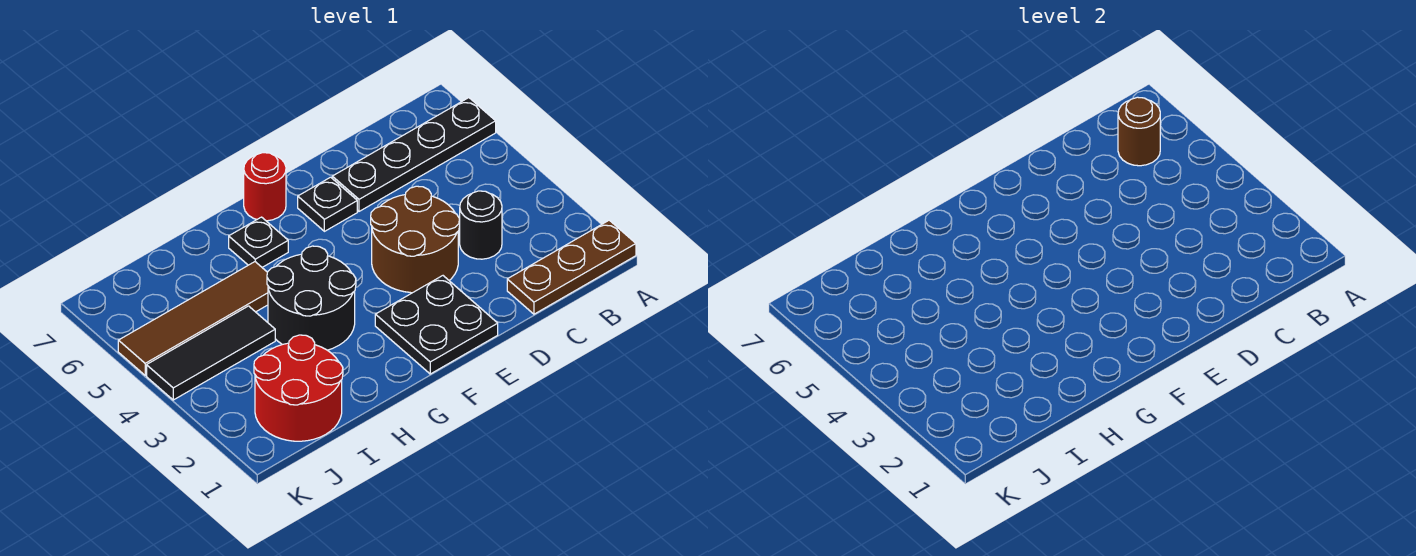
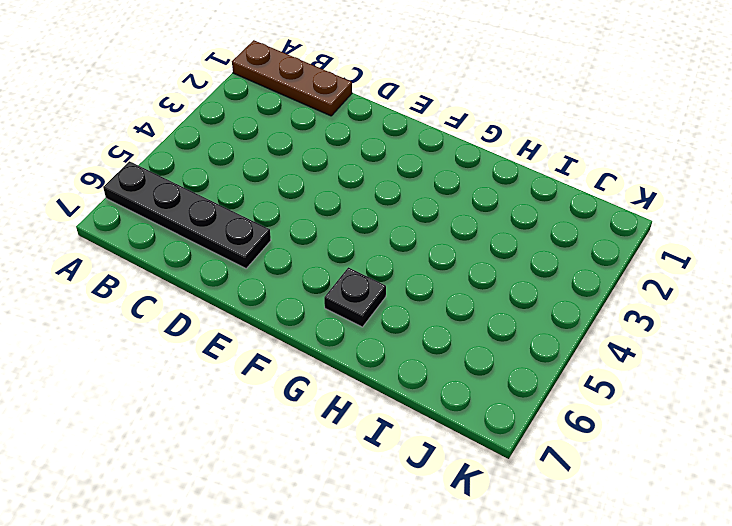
none -> black 1x1 round brick [459,191,502,259]
none -> brown 2x2 round brick [371,186,460,293]
none -> black 2x2 plate [375,276,498,374]

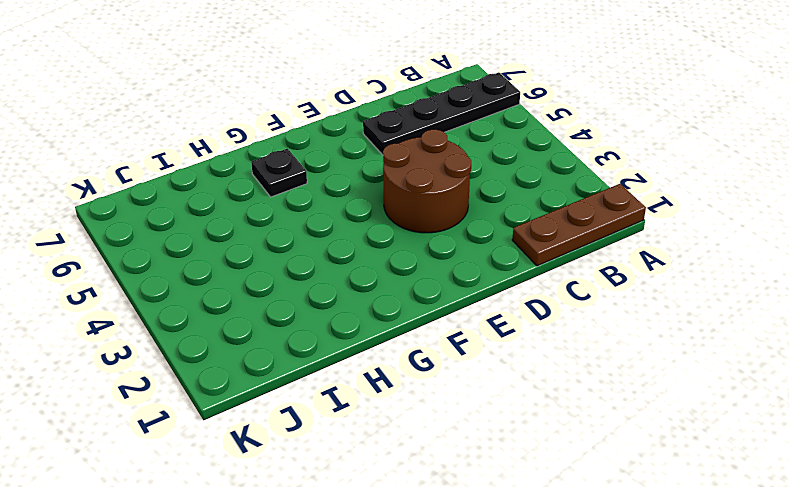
none -> black 1x1 round brick [459,191,502,259]
none -> black 2x2 plate [375,276,498,374]
none -> black 1x1 plate [298,177,357,231]

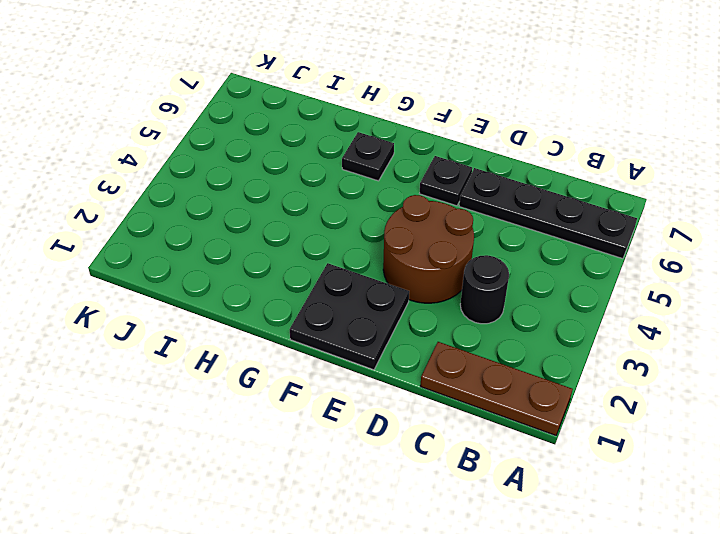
none -> red 1x1 round brick [244,153,286,221]
none -> black 2x2 round brick [267,246,356,350]
none -> brown 1x4 tile [118,262,268,375]

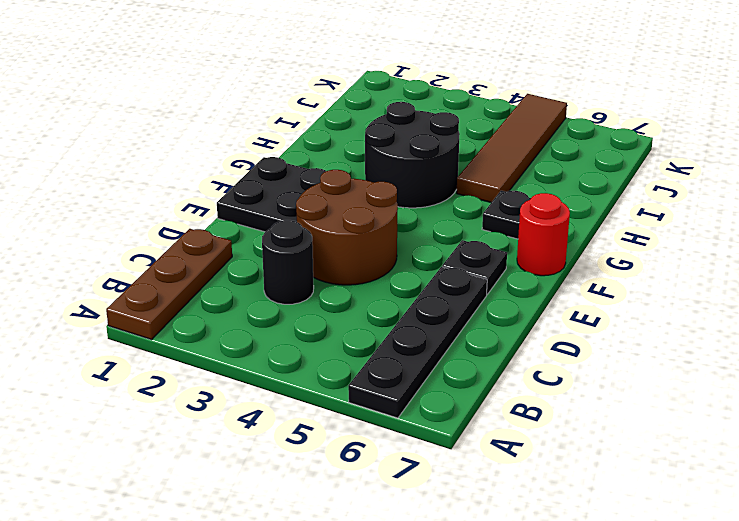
none -> red 2x2 round brick [254,335,343,441]
none -> black 1x3 tile [147,306,275,400]
none -> brown 1x1 round brick [1118,97,1160,166]

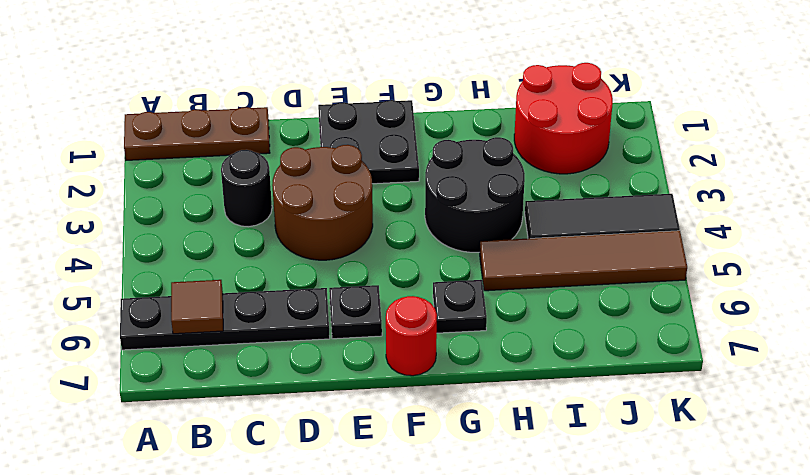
brown 1x1 tile [171,280,223,334] -> brown 1x1 round brick [1118,97,1160,166]

